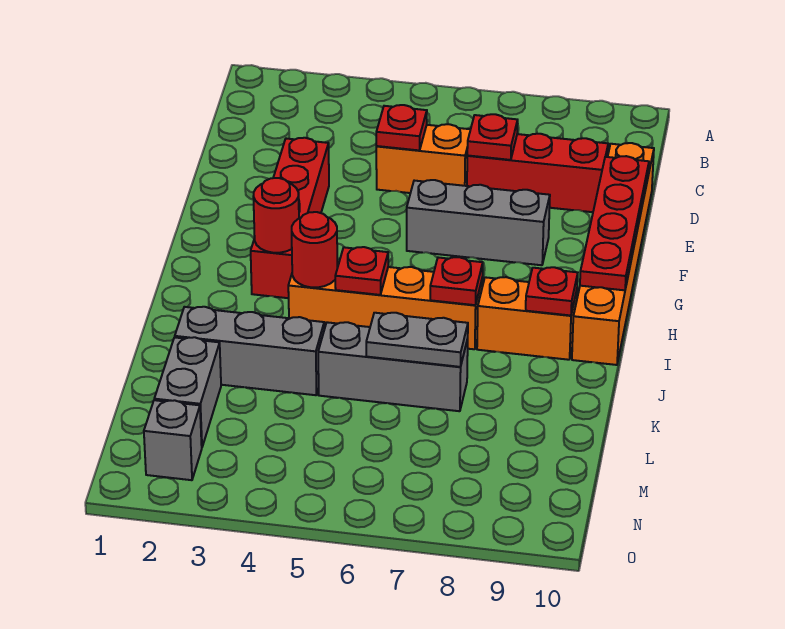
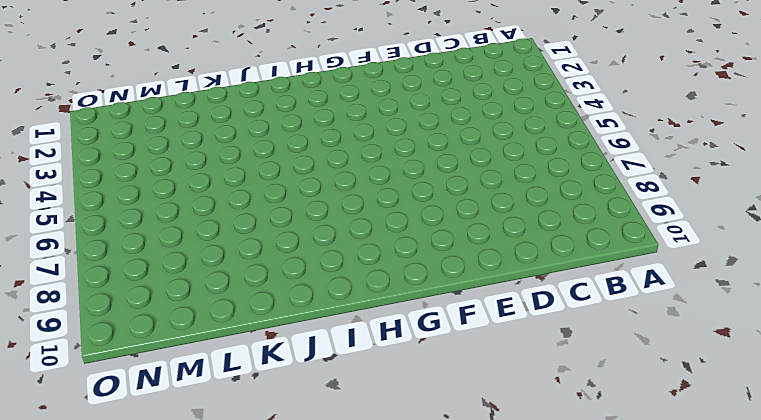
none -> orange 1x2 brick [376,124,471,193]
none -> red 1x3 brick [467,134,608,212]
none -> orange 1x6 brick [572,143,654,365]

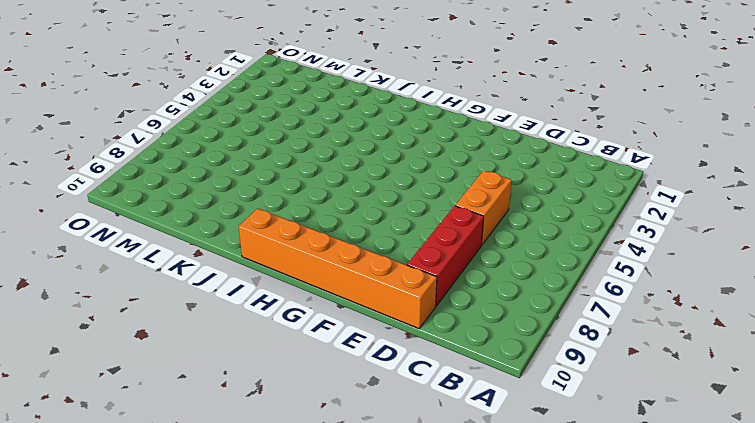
none -> red 1x4 brick [251,138,329,298]
none -> grey 1x3 brick [407,180,550,265]
none -> orange 1x4 brick [288,262,482,349]

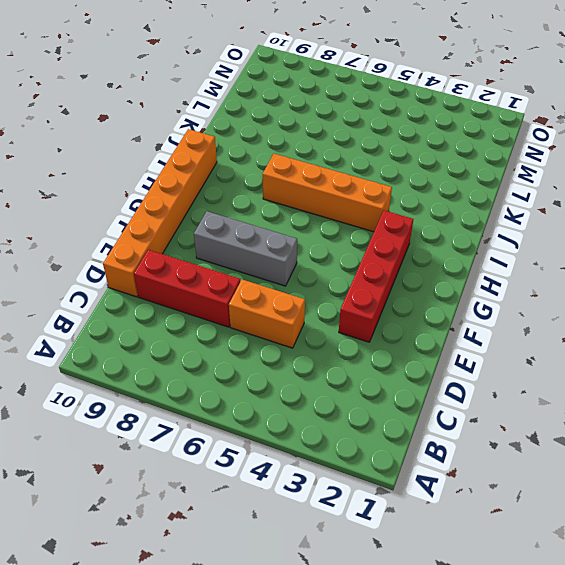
none -> orange 1x2 brick [477,277,577,360]
none -> grey 1x3 brick [175,307,324,395]
none -> grey 1x3 brick [318,322,468,411]

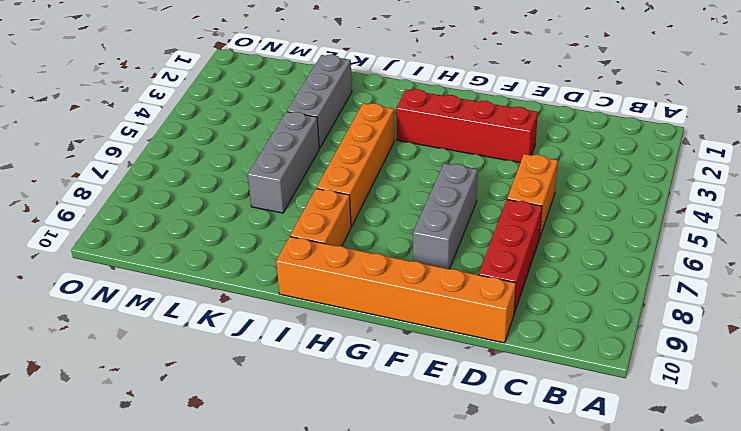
none -> grey 1x2 brick [154,337,221,447]
none -> grey 1x1 brick [144,400,202,480]
none -> red 1x1 plate [376,105,427,150]

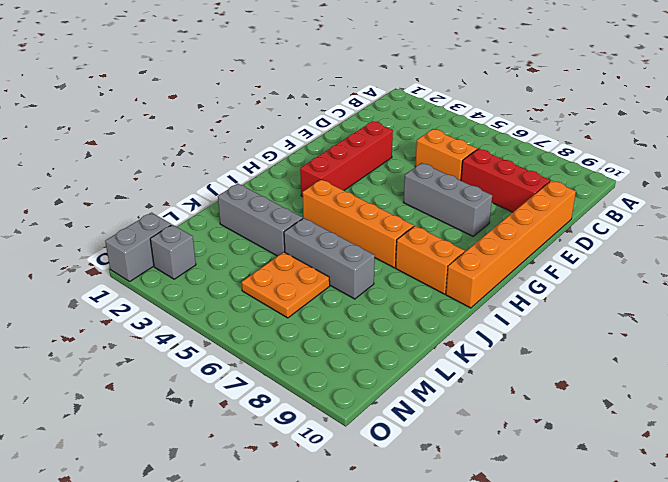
orange 2x2 plate [242,252,330,318] -> none
grey 1x2 brick [105,213,171,282] -> grey 1x2 brick moved to [154,337,221,447]
none -> red 1x1 plate [376,105,427,150]
none -> red 1x1 plate [467,114,518,160]
none -> red 1x4 plate [580,156,649,290]

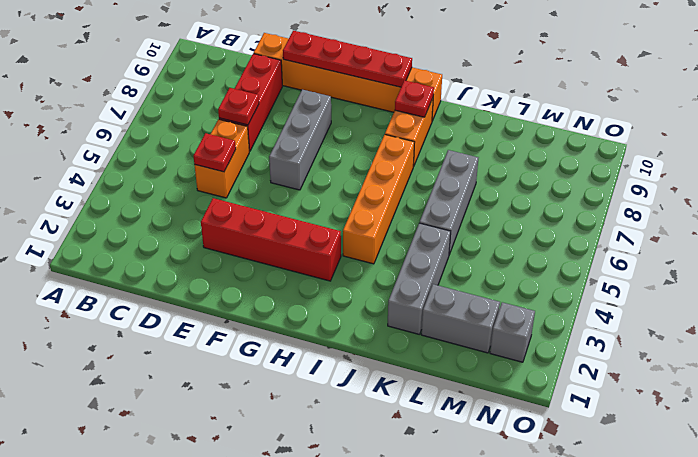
none -> red 1x1 round brick [253,178,299,253]
none -> red 1x1 round brick [292,212,337,287]
none -> red 1x1 plate [335,247,388,295]

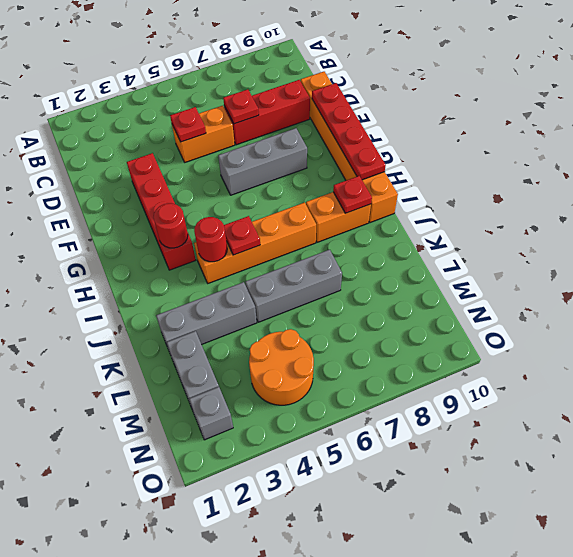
orange 2x2 round brick [249,329,314,405] -> none
none -> red 1x1 plate [430,257,483,305]
none -> grey 1x2 plate [366,313,468,367]

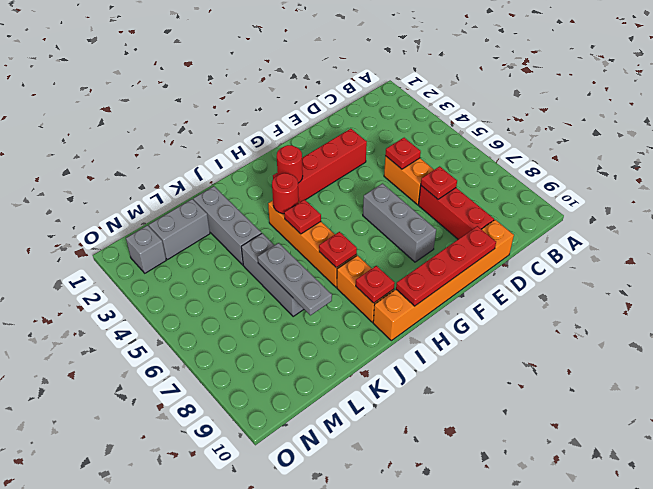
grey 1x3 plate [258,243,332,315] -> grey 1x2 plate [366,313,468,367]

